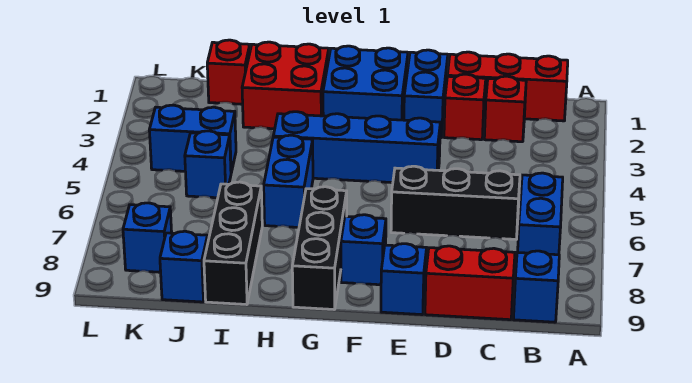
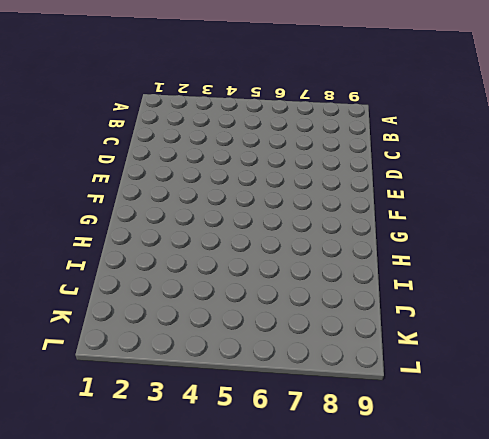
none -> red 1x3 brick [447,52,568,121]
none -> blue 1x2 brick [518,173,563,255]
none -> blue 1x1 brick [513,251,559,322]

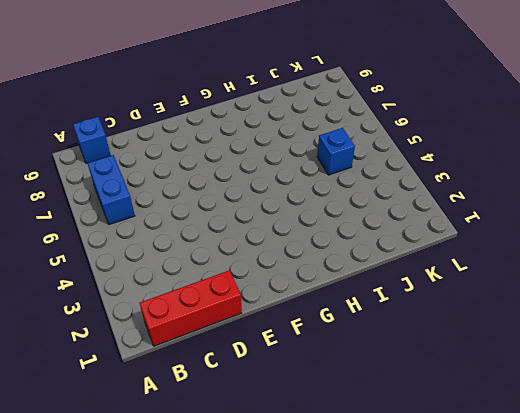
none -> red 1x1 brick [484,76,526,142]
none -> black 1x3 brick [391,166,520,239]
none -> red 1x2 brick [425,246,515,320]

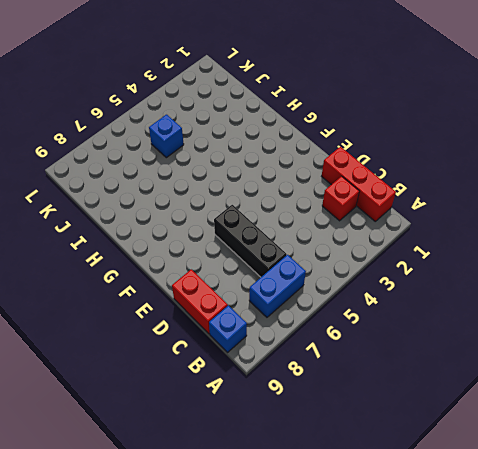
none -> red 1x1 brick [444,74,486,140]
none -> blue 1x2 brick [404,50,448,138]
none -> blue 1x4 brick [273,112,440,183]

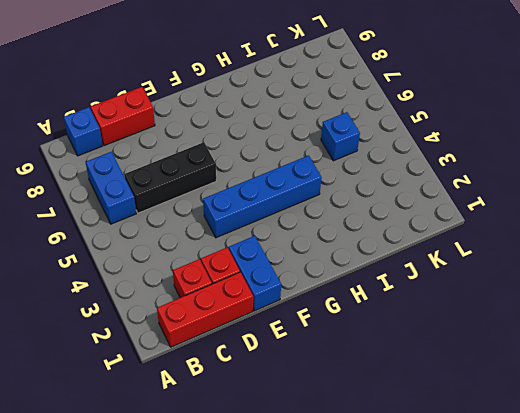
none -> blue 1x1 brick [381,244,427,315]
none -> blue 2x2 brick [323,46,408,120]
none -> blue 1x1 brick [341,215,386,285]

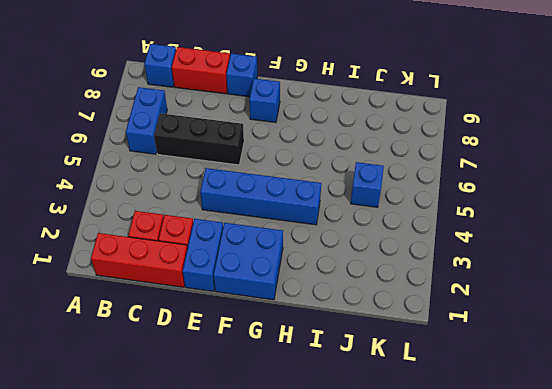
none -> black 1x3 brick [292,187,347,310]
none -> red 2x2 brick [242,42,329,129]
none -> blue 1x2 brick [264,135,313,227]

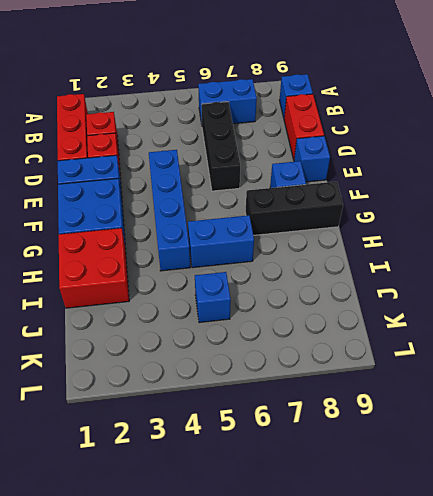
none -> black 1x3 brick [204,182,262,305]
none -> red 1x1 brick [207,40,250,104]
none -> blue 1x2 brick [149,105,236,172]

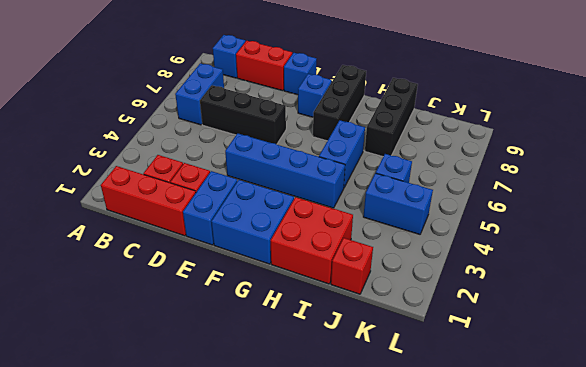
none -> blue 1x1 brick [160,231,208,302]
none -> blue 1x1 brick [123,203,172,272]

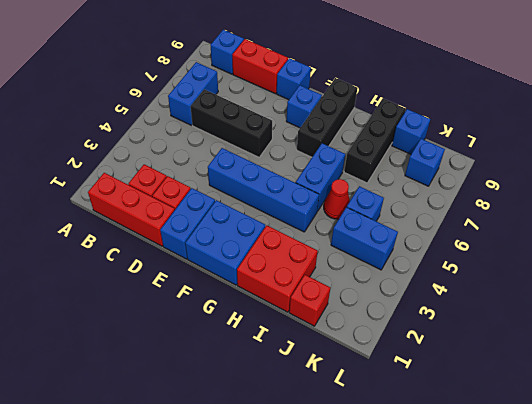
red 1x1 cone [324,179,350,219] -> none

